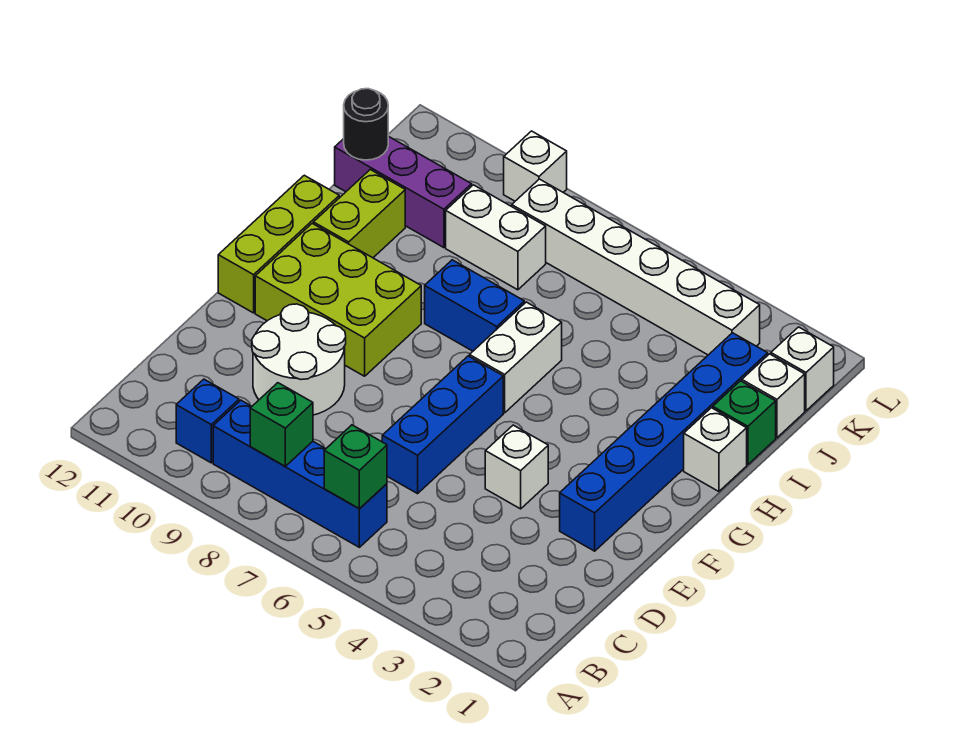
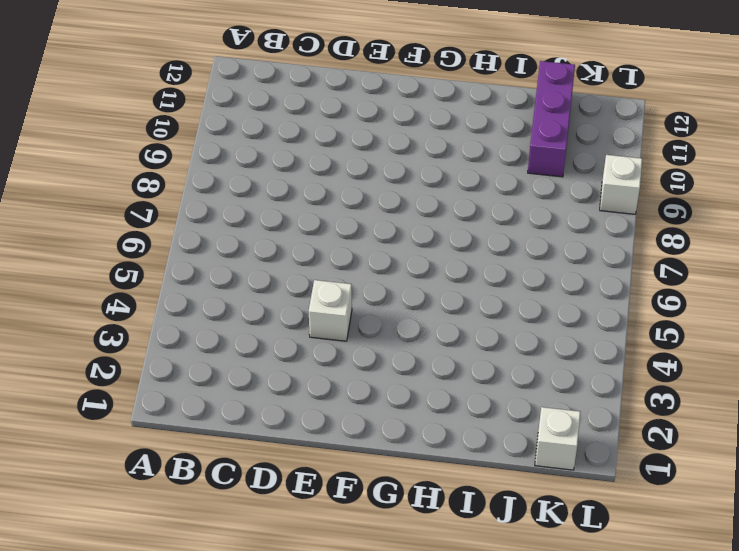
none -> blue 1x4 brick [213,400,387,547]
none -> blue 1x1 brick [176,379,239,463]
none -> blue 1x3 brick [382,356,503,494]

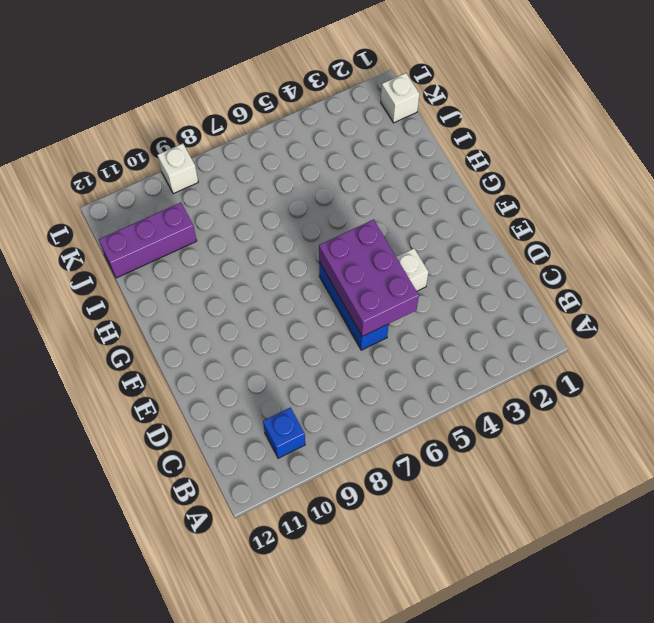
purple 2x3 brick [319,220,419,336] -> none
none -> blue 1x4 brick [213,400,387,547]
none -> white 2x2 round brick [252,304,346,415]
none -> blue 1x6 brick [560,333,768,551]

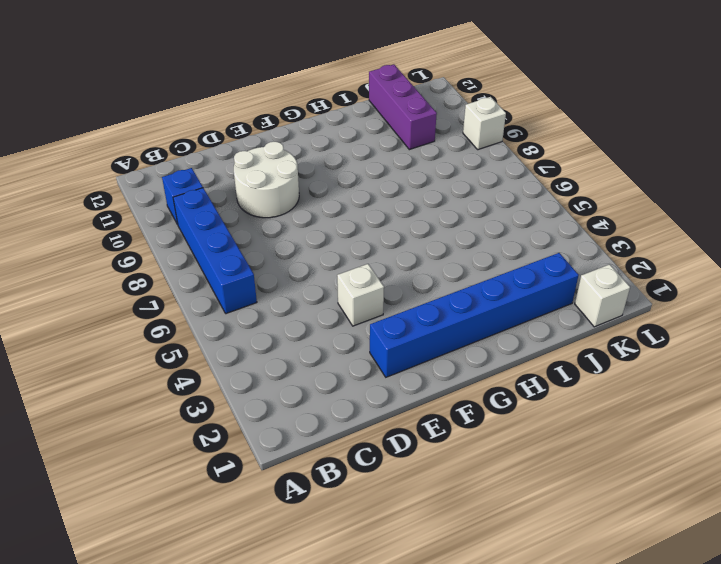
none -> blue 1x3 brick [382,356,503,494]
none -> lime 2x3 brick [255,223,421,376]
none -> lime 1x3 brick [218,175,339,313]

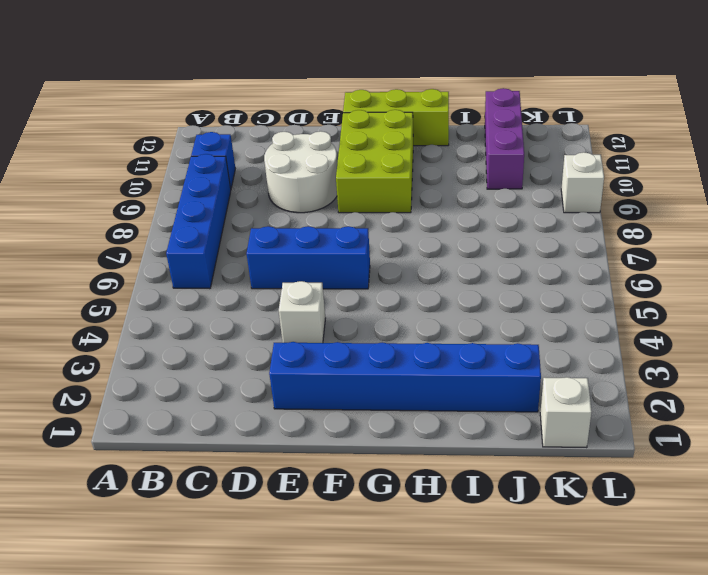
none -> white 1x2 brick [470,302,562,413]
none -> white 1x1 brick [684,408,747,492]
none -> blue 1x2 brick [425,260,524,351]

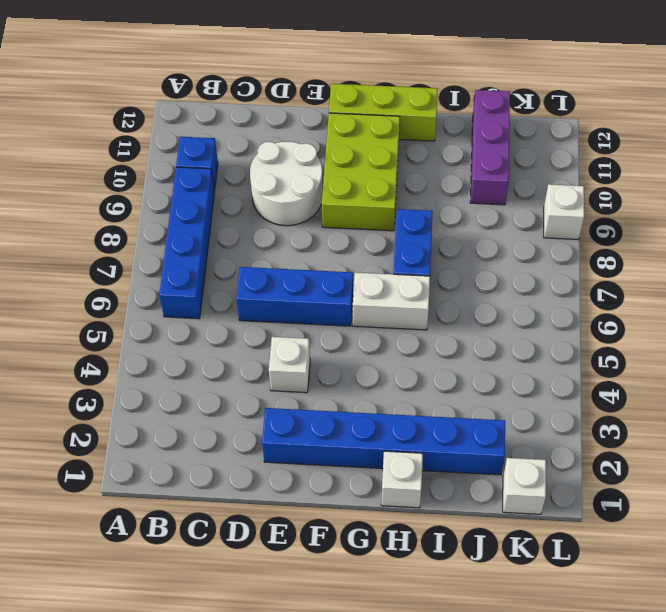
none -> lime 1x2 brick [314,170,405,258]
none -> green 1x1 brick [713,381,776,465]
none -> white 1x1 brick [742,354,805,438]

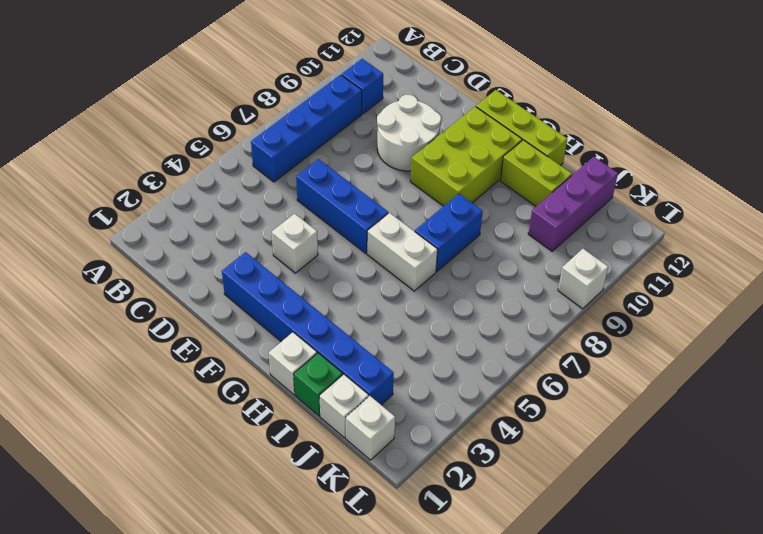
none -> white 1x2 brick [446,185,546,290]
none -> white 1x6 brick [512,179,760,355]
none -> green 1x1 brick [324,425,387,509]

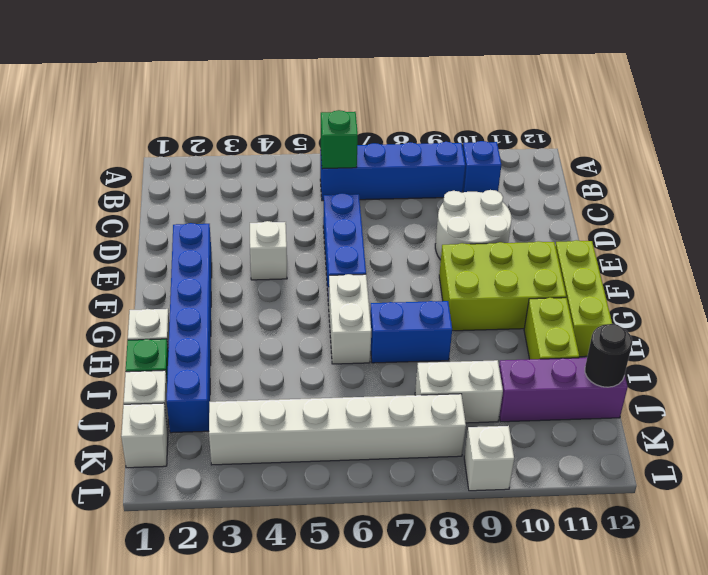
none -> green 1x1 brick [250,383,313,466]

